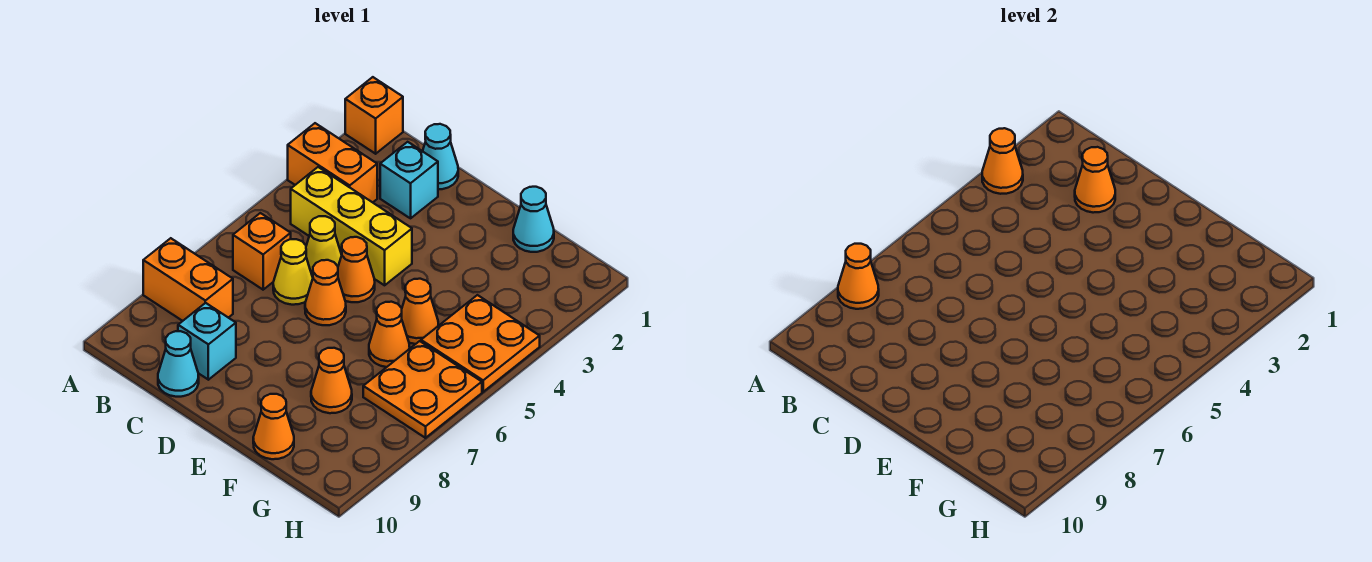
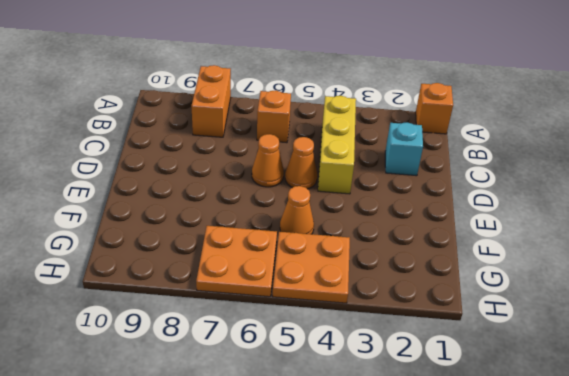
none -> orange 1x2 brick [288,123,377,202]
none -> cyan 1x1 cone [423,124,458,189]
none -> yellow 1x1 cone [306,216,342,277]

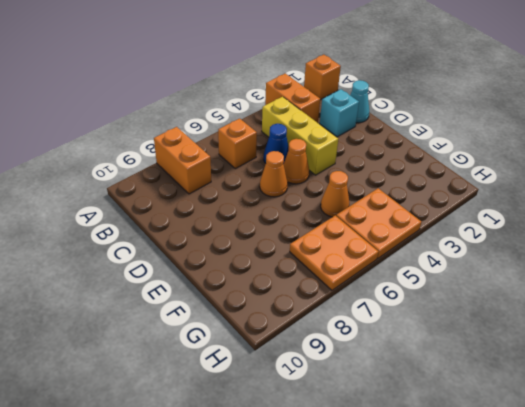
blue 1x1 cone [264,124,289,164] -> yellow 1x1 cone [306,216,342,277]
none -> yellow 1x1 cone [273,239,313,305]
none -> cyan 1x1 brick [178,303,236,380]
none -> cyan 1x1 cone [158,331,199,397]

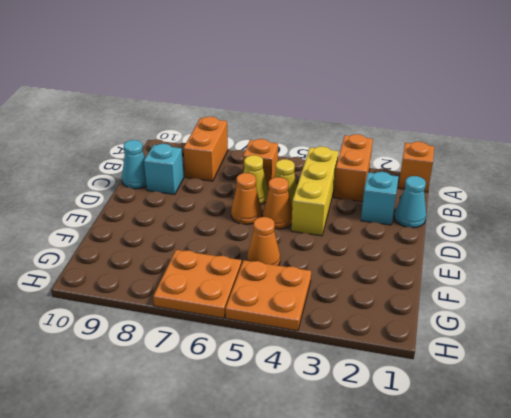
none -> cyan 1x1 cone [513,187,554,252]
none -> orange 1x1 cone [369,302,410,367]
none -> orange 1x1 cone [311,348,352,413]

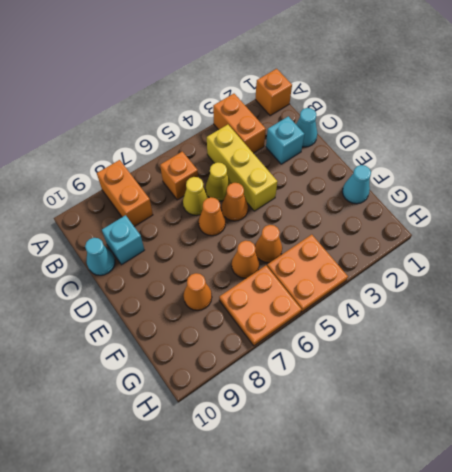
none -> orange 1x1 cone [253,394,294,459]
none -> orange 1x1 cone [982,128,1023,194]
none -> orange 1x1 cone [838,244,879,309]

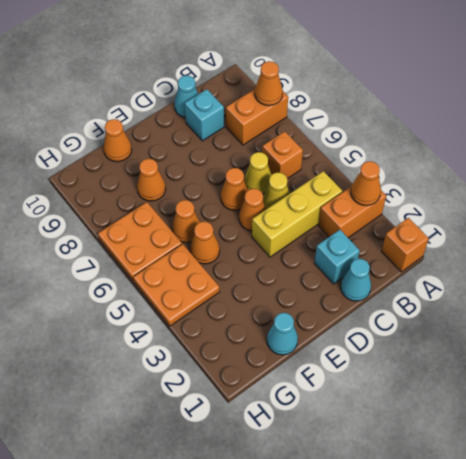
none -> orange 1x1 cone [1075,147,1115,213]

